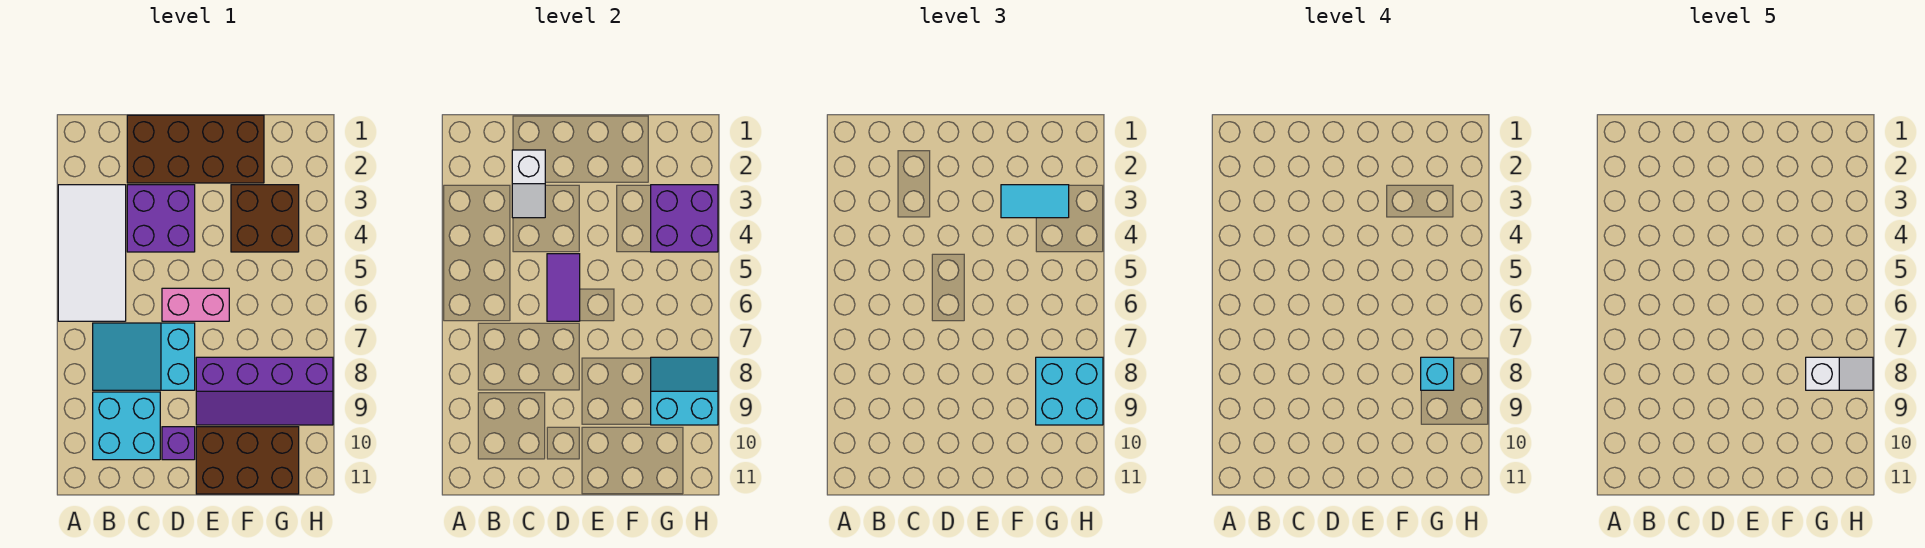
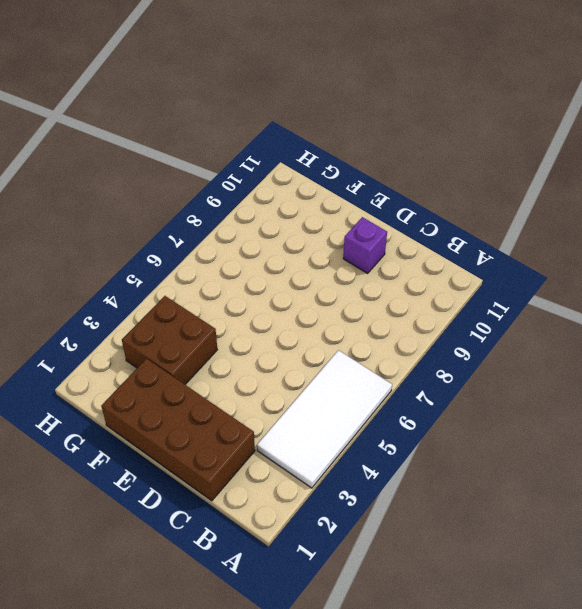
none -> cyan 2x3 slope [93,323,195,390]
none -> cyan 2x2 brick [93,392,160,460]
none -> purple 2x2 brick [127,185,195,252]

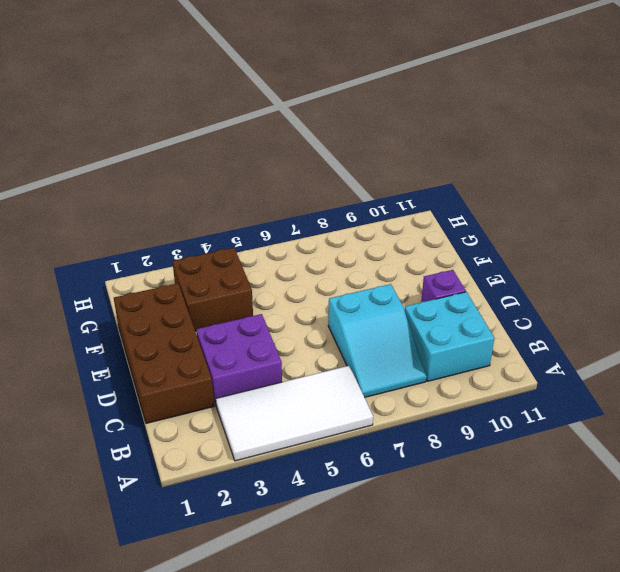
none -> pink 1x2 brick [162,288,229,321]
none -> purple 2x4 slope [196,357,333,425]
none -> brown 2x3 brick [196,427,299,494]

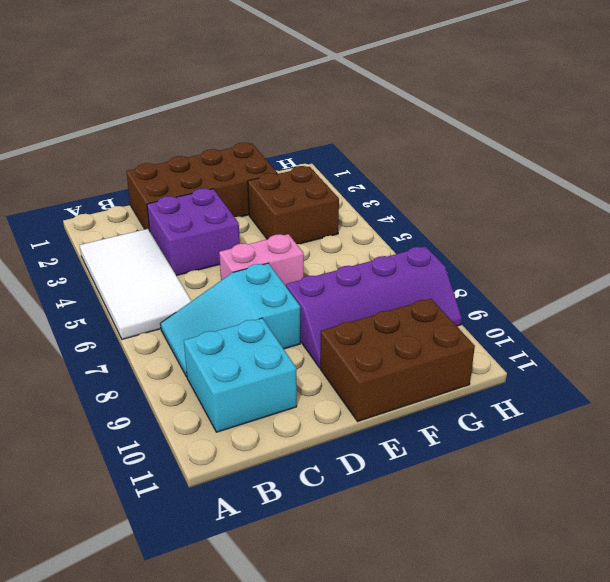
none -> purple 1x1 brick [162,427,195,460]
none -> white 1x2 slope [512,150,545,218]
none -> purple 1x2 tile [547,254,580,321]

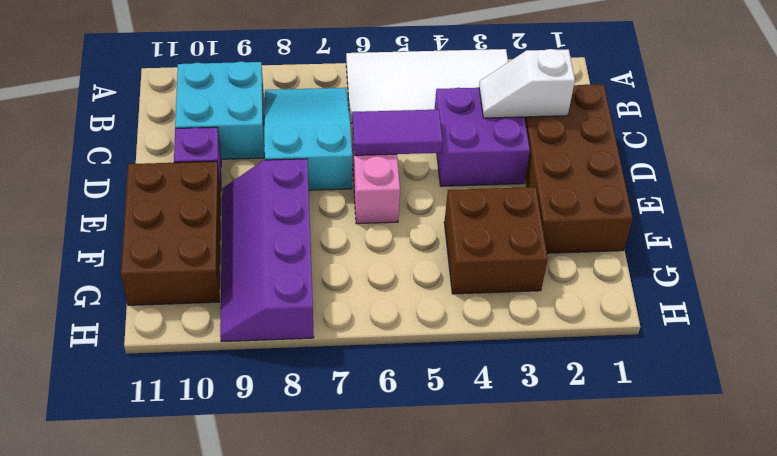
none -> purple 2x2 brick [651,185,718,252]
none -> cyan 2x2 slope [651,357,718,425]
none -> cyan 1x2 tile [1001,185,1069,218]

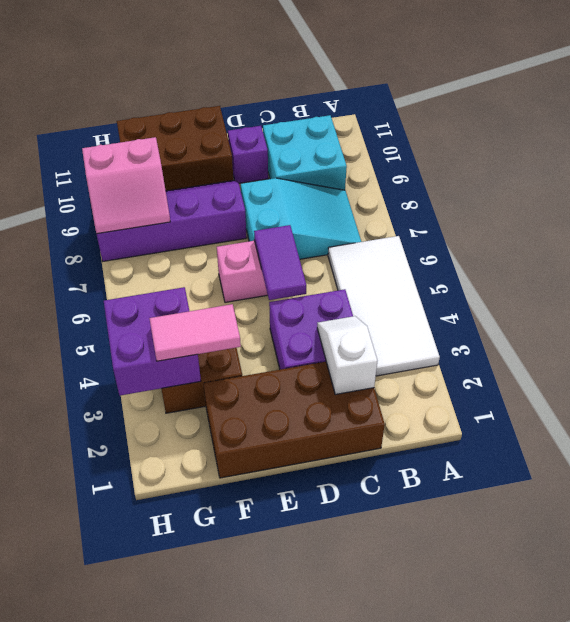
pink 1x2 tile [149,304,241,361] -> cyan 1x2 tile [1001,185,1069,218]
pink 2x2 slope [82,137,170,234] -> cyan 2x2 slope [651,357,718,425]
none -> cyan 2x2 brick [1036,357,1103,425]
none -> cyan 1x1 brick [1421,357,1454,390]
none -> white 1x2 slope [1806,357,1873,390]

